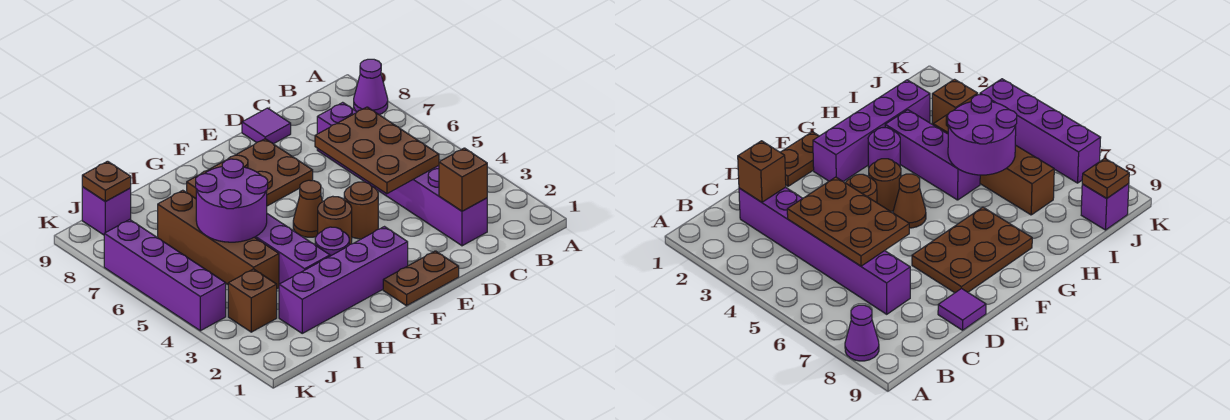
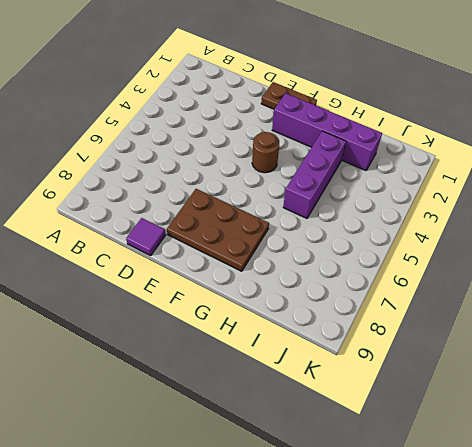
none -> purple 1x1 cone [354,59,388,115]
none -> purple 1x6 brick [317,102,487,246]
none -> brown 1x1 round brick [344,182,378,239]

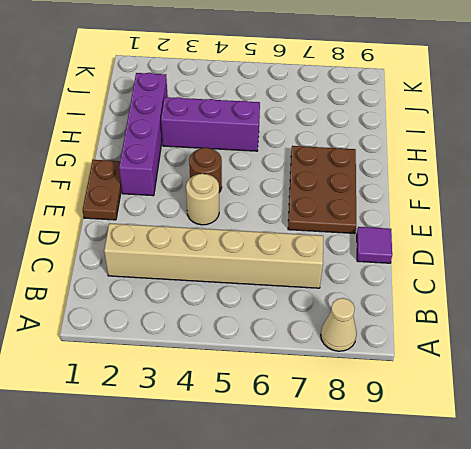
tan 1x1 cone [321,298,357,351] -> purple 1x1 cone [354,59,388,115]
tan 1x6 brick [104,223,323,288] -> purple 1x6 brick [317,102,487,246]
tan 1x1 round brick [186,174,219,225] -> brown 1x1 round brick [344,182,378,239]
none -> brown 1x1 cone [293,180,322,237]
none -> purple 1x1 round brick [315,227,349,256]
none -> brown 1x4 brick [158,190,279,289]

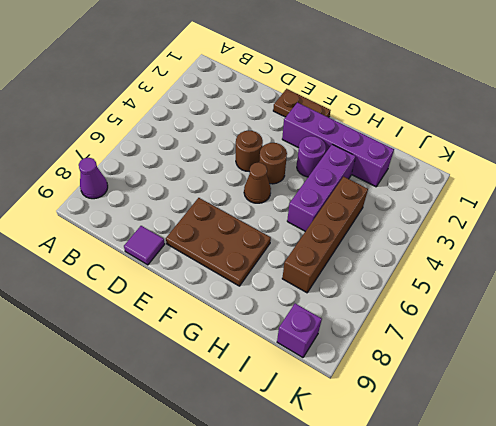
none -> purple 1x6 brick [317,102,487,246]
none -> brown 1x1 brick [228,269,277,332]
none -> purple 1x4 brick [104,220,226,331]

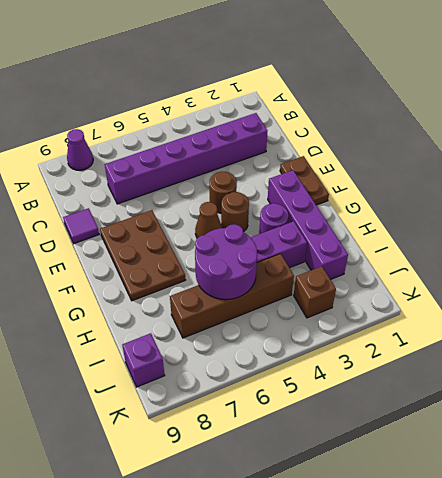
none -> purple 1x4 brick [104,220,226,331]
none -> brown 1x1 brick [439,148,487,211]
none -> brown 2x3 plate [315,107,439,194]

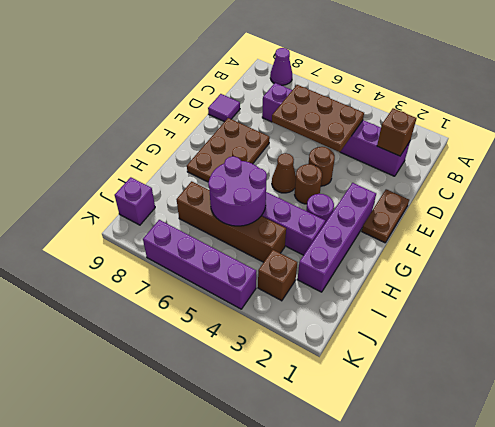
none -> brown 1x1 plate [82,161,131,202]

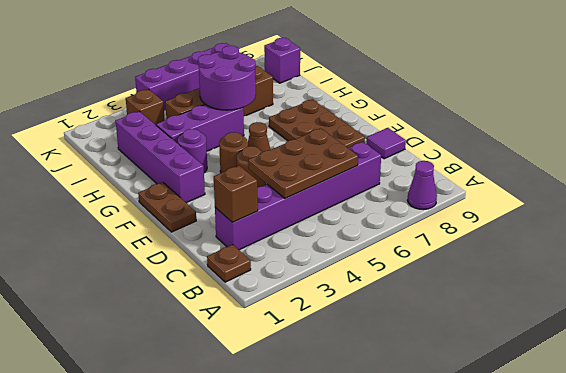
brown 1x1 plate [207,245,251,282] -> brown 1x1 plate moved to [82,161,131,202]

